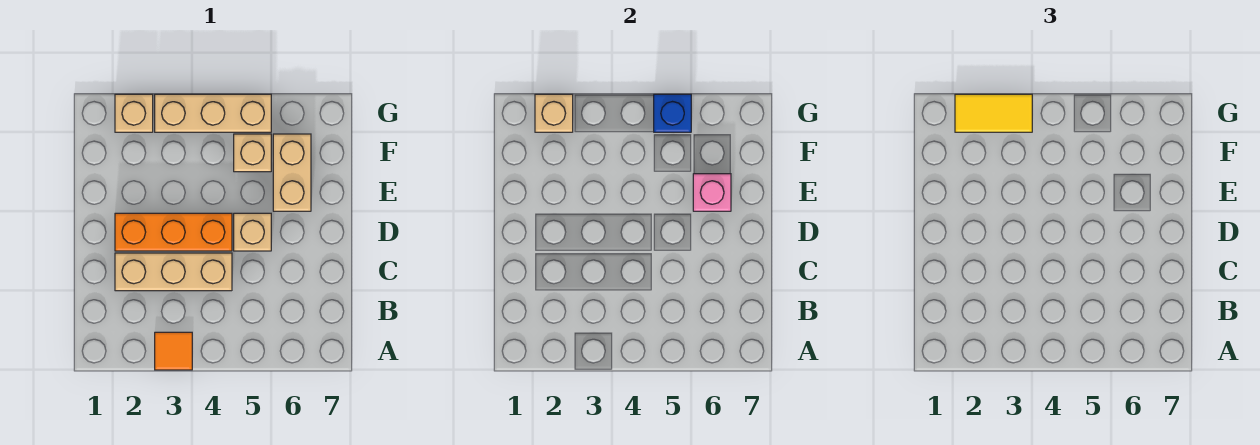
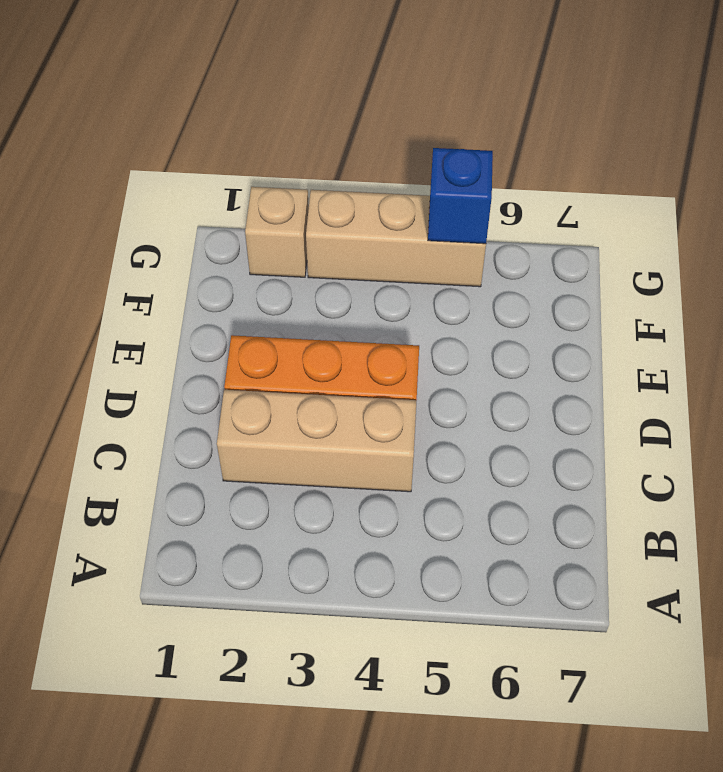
none -> orange 1x1 tile [155,332,192,370]
none -> tan 1x1 brick [234,213,271,251]
none -> tan 1x2 brick [273,134,311,211]

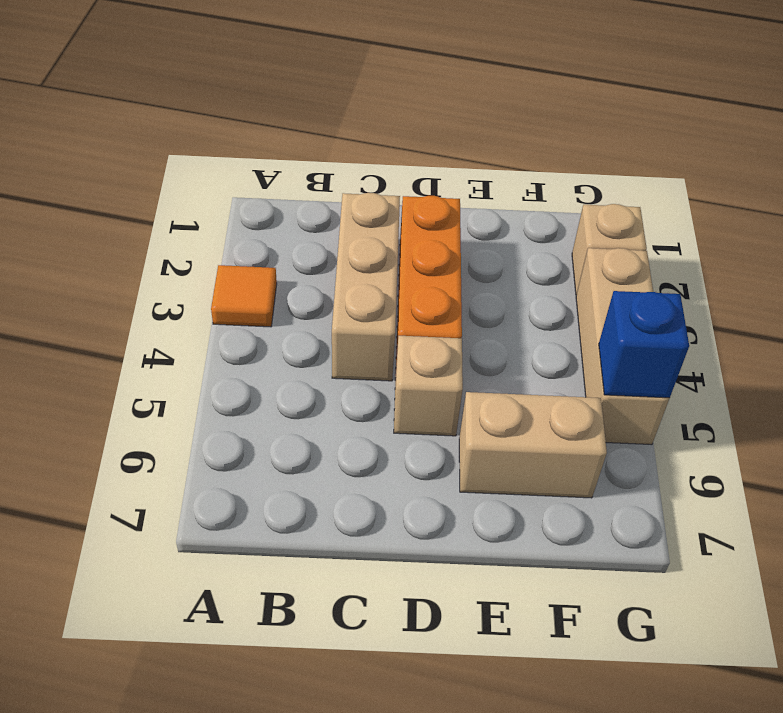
none -> tan 1x1 brick [234,134,271,172]
none -> pink 1x1 brick [693,174,731,211]
none -> tan 1x1 brick [535,94,573,132]

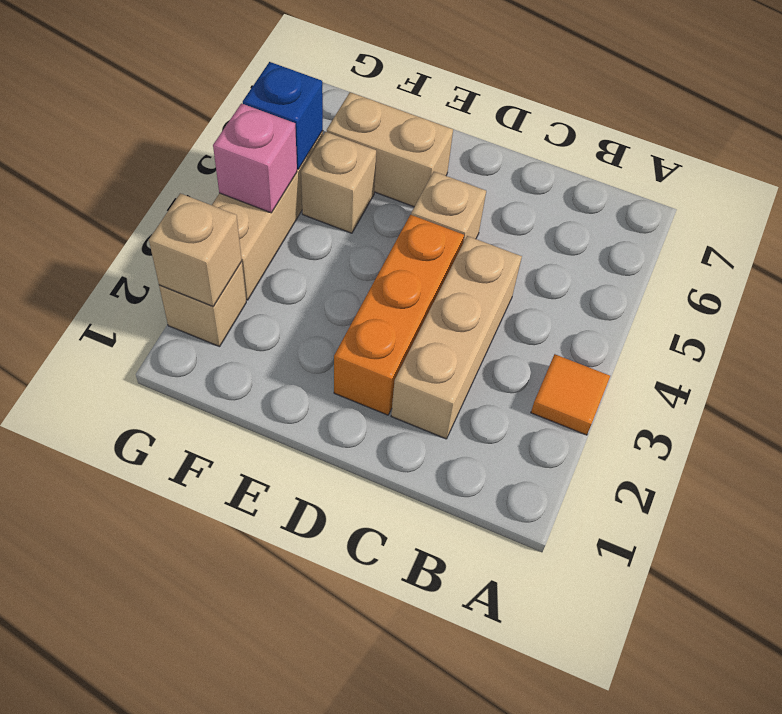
pink 1x1 brick [213,103,297,213] -> pink 1x1 brick moved to [693,174,731,211]
none -> yellow 1x2 tile [955,94,1032,132]

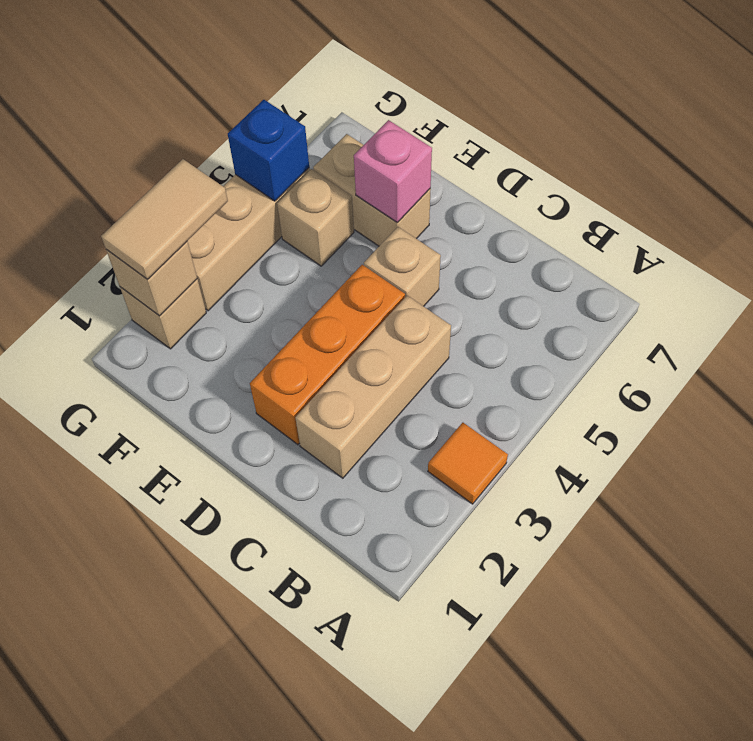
tan 1x2 tile [101,159,228,279] -> yellow 1x2 tile [955,94,1032,132]

